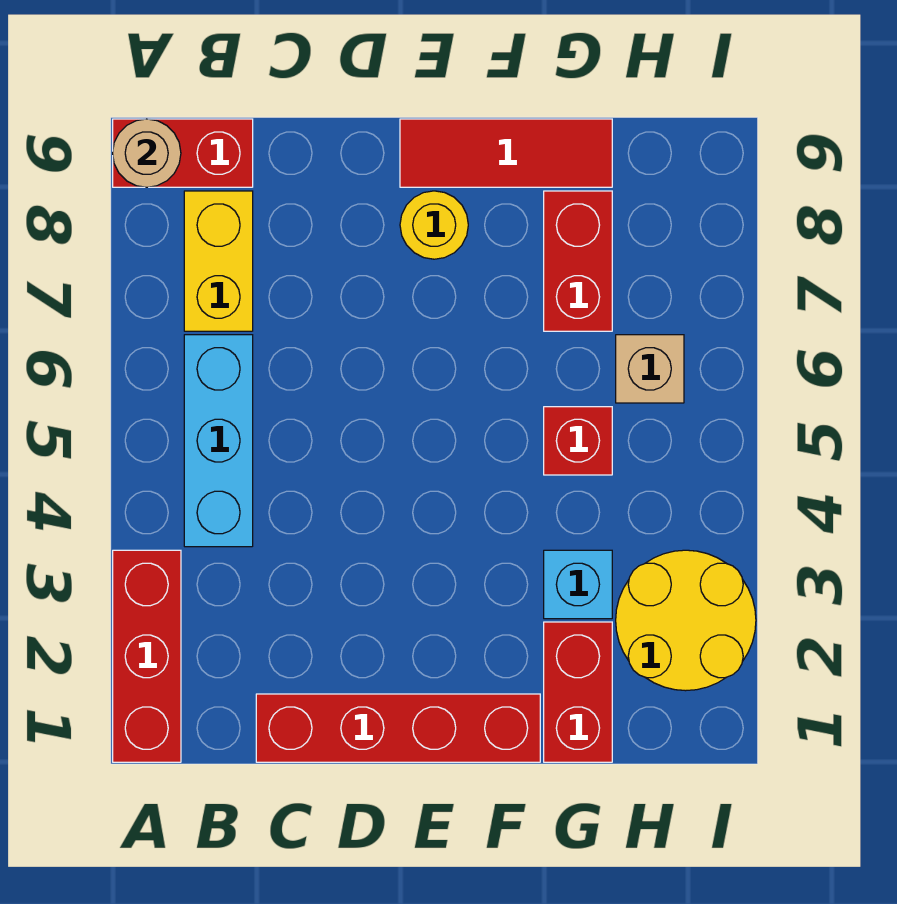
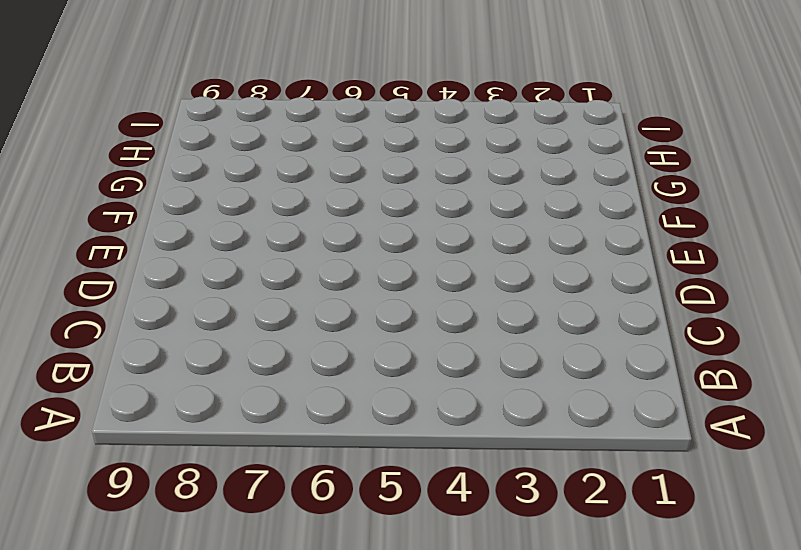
none -> red 1x3 brick [113,550,181,762]
none -> red 1x2 brick [113,119,253,187]
none -> cyan 1x3 brick [184,335,253,547]

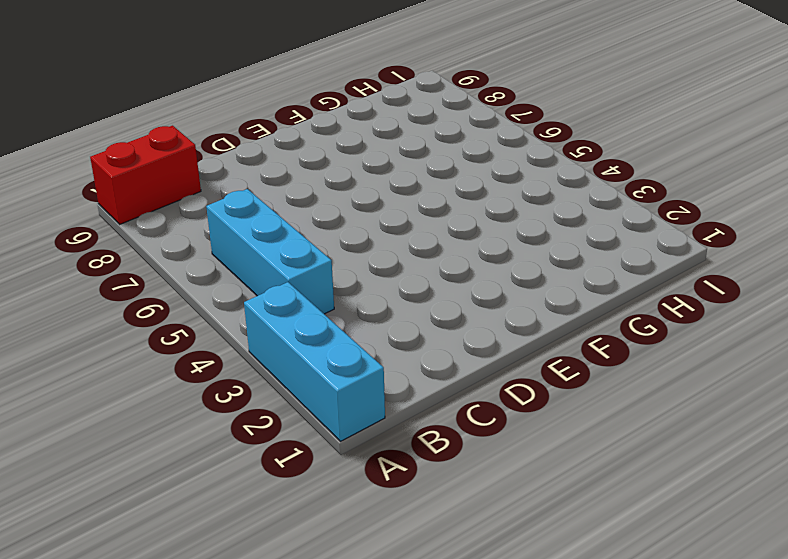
cyan 1x3 brick [244,282,385,441] -> red 1x3 brick [113,550,181,762]
none -> yellow 1x2 brick [184,191,253,331]
none -> red 1x4 brick [256,694,540,762]
none -> yellow 1x1 round brick [400,191,468,259]

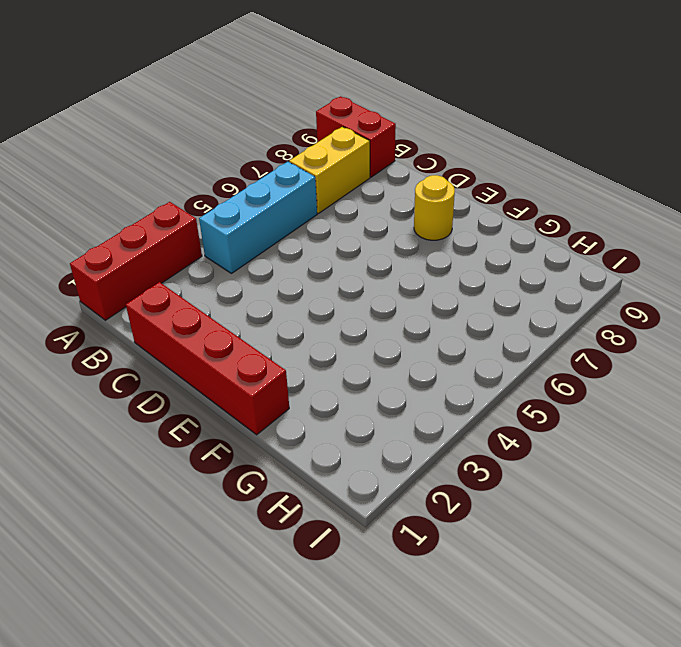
none -> red 1x3 tile [400,119,612,187]
none -> red 1x2 brick [544,622,612,762]
none -> cyan 1x1 brick [544,550,612,619]

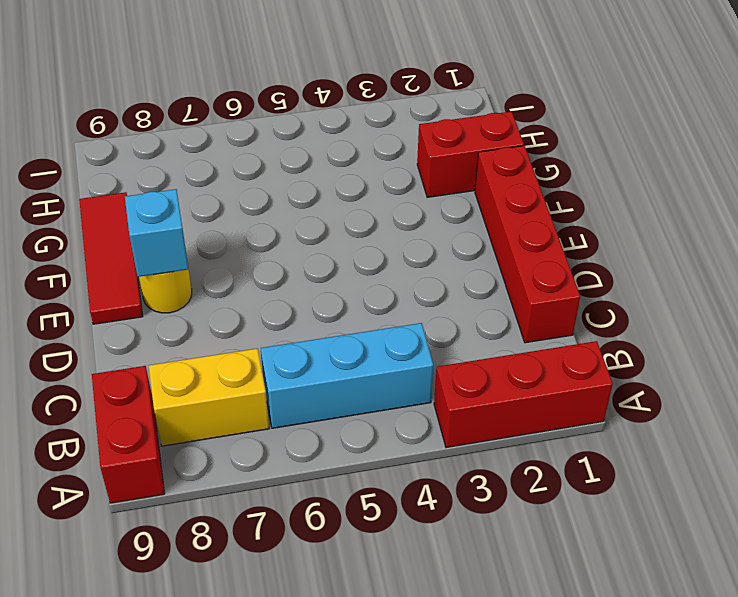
cyan 1x1 brick [125,189,189,277] -> cyan 1x1 brick moved to [544,550,612,619]
none -> red 1x1 brick [544,407,612,475]
none -> red 1x2 brick [544,191,612,331]
none -> yellow 2x2 round brick [616,550,756,691]

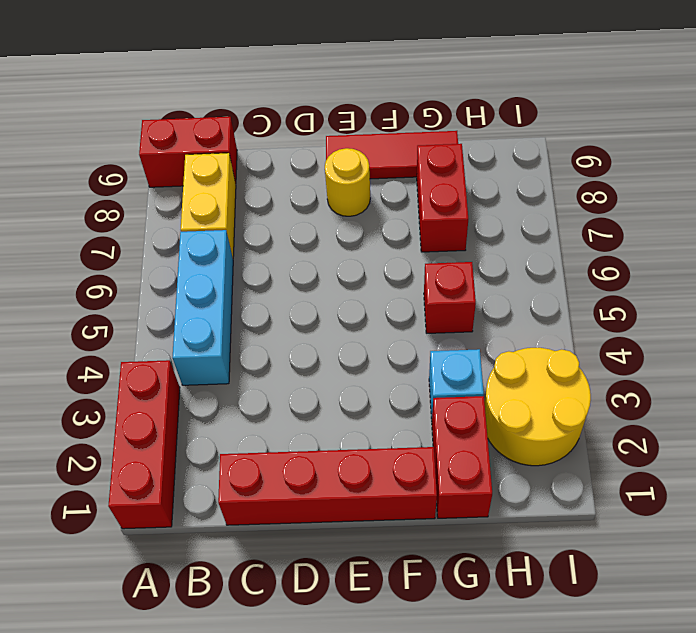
none -> tan 1x1 brick [616,335,684,403]
none -> tan 1x1 round brick [113,119,181,187]

